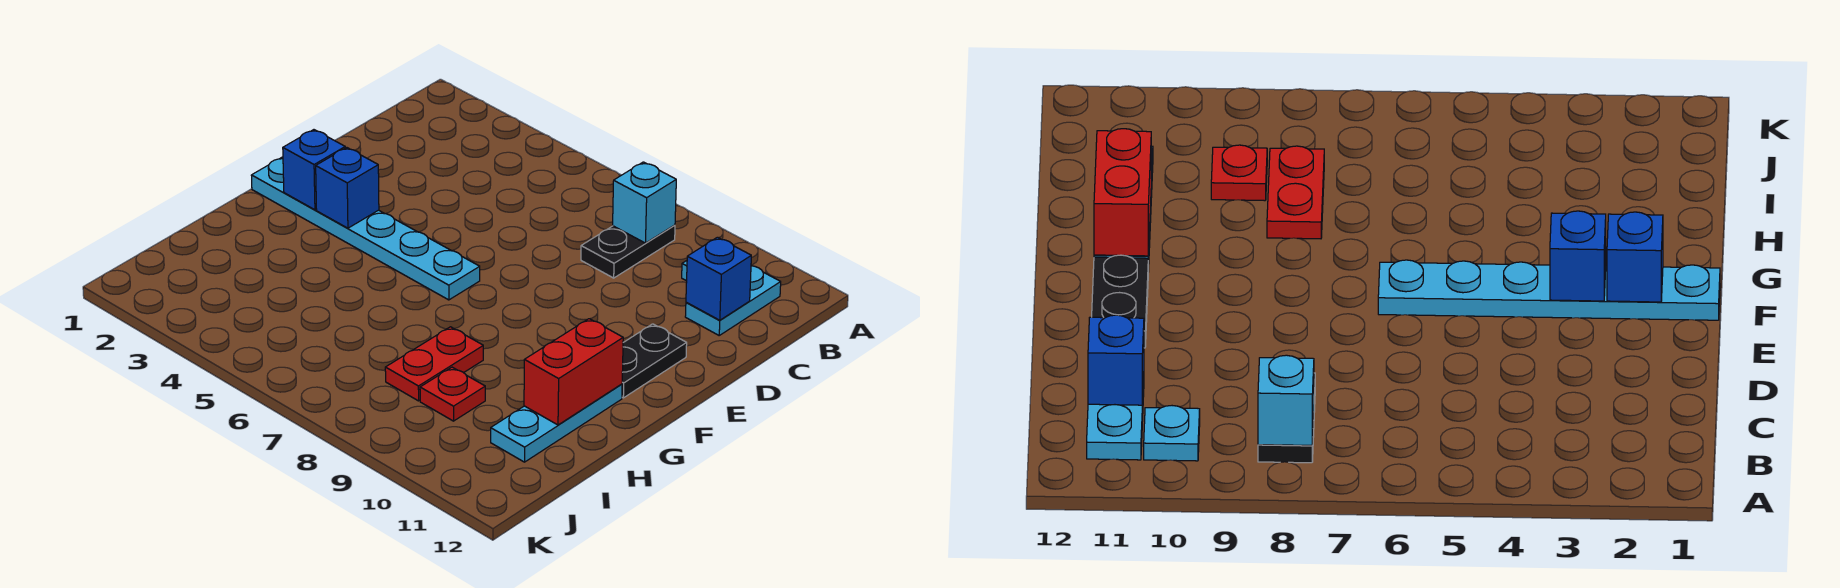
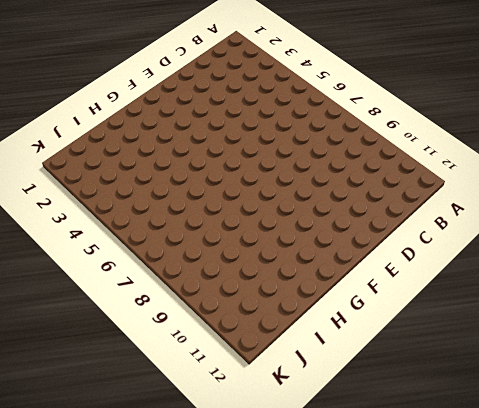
none -> black 1x2 plate [581,225,675,278]
none -> cyan 1x1 plate [1144,406,1200,461]
none -> cyan 1x2 plate [685,266,781,335]

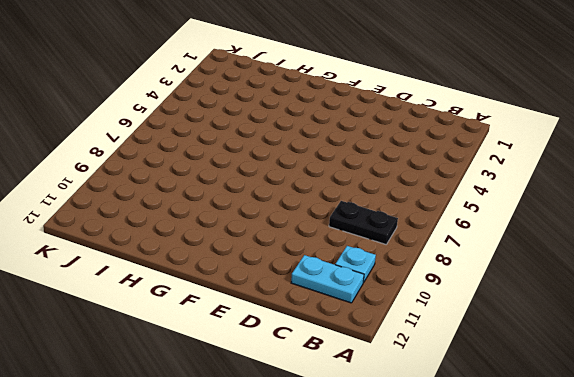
none -> black 1x2 plate [622,324,687,398]
none -> cyan 1x6 plate [251,157,480,300]
none -> cyan 1x3 plate [491,384,622,462]

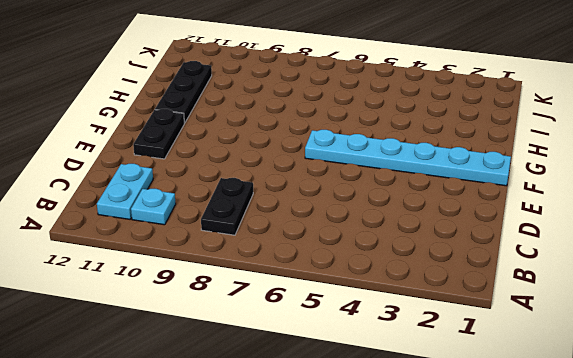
black 1x3 plate [155,61,212,123] -> cyan 1x3 plate [491,384,622,462]
none -> red 1x2 plate [385,327,483,401]
none -> red 1x1 plate [420,367,485,421]
none -> cyan 1x1 brick [613,162,676,243]

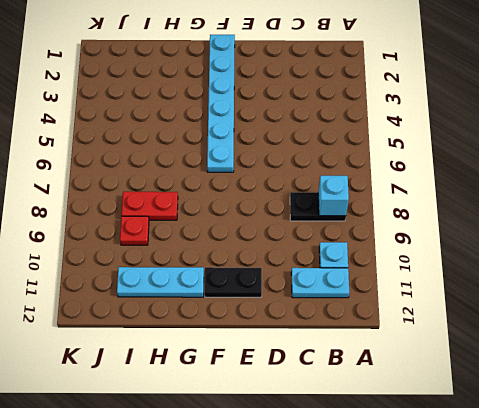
none -> blue 1x1 brick [686,237,751,320]
none -> blue 1x1 brick [283,130,345,210]
none -> blue 1x1 brick [316,148,379,228]

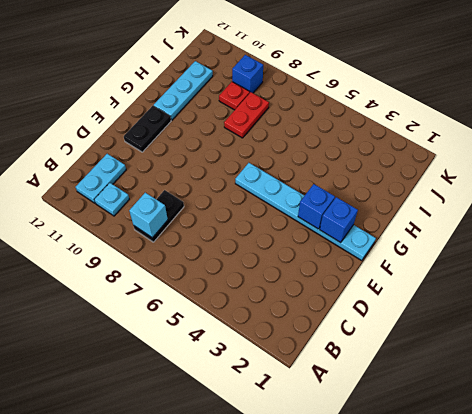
blue 1x1 brick [232,55,263,93] -> blue 1x1 brick moved to [686,237,751,320]
none -> red 1x2 brick [524,319,623,425]

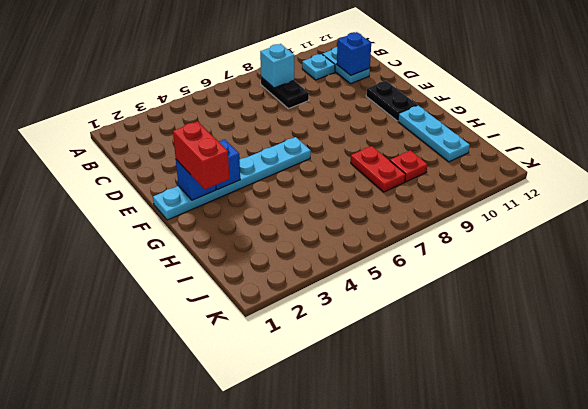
red 1x2 brick [173,121,229,189] -> red 1x2 brick moved to [524,319,623,425]

